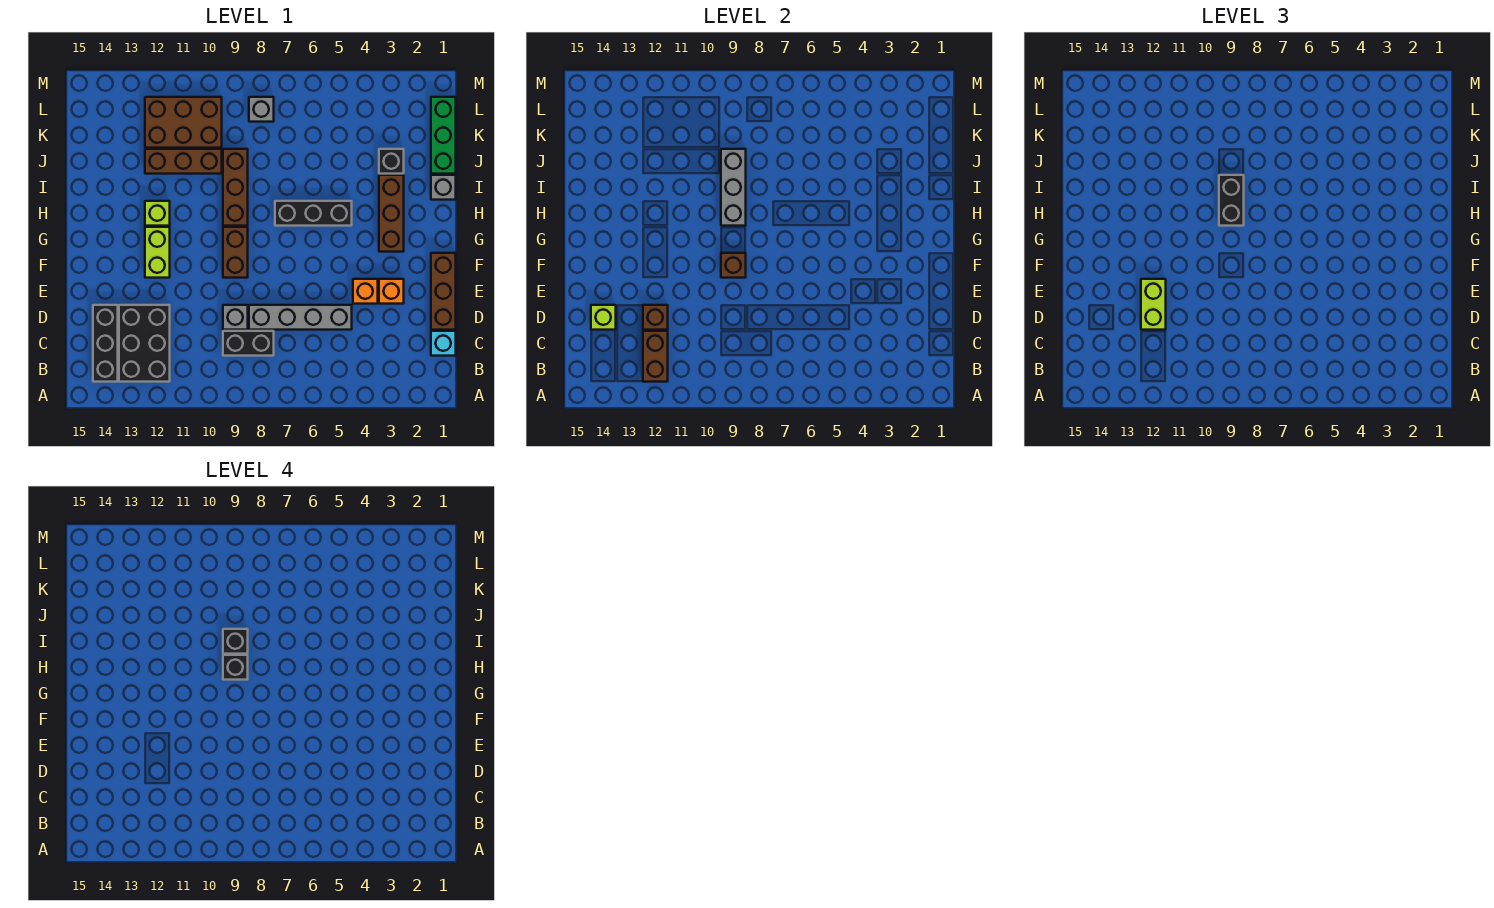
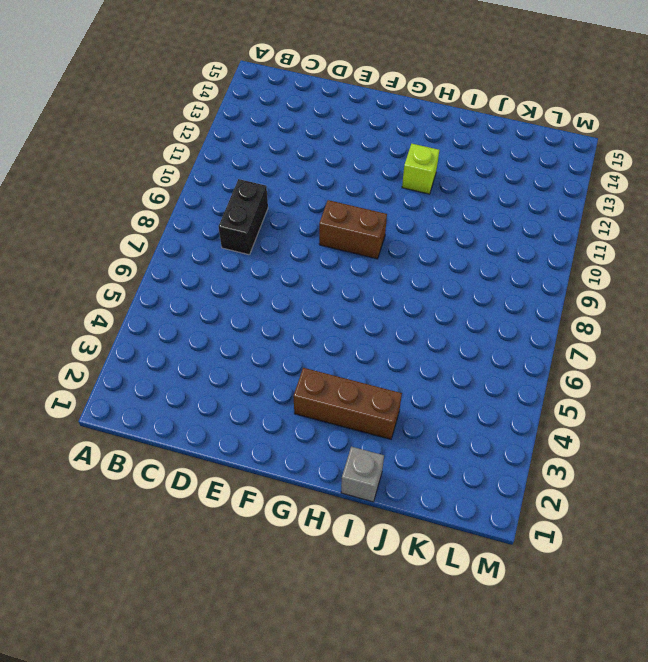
none -> black 2x3 brick [119,305,170,382]
none -> black 1x3 brick [93,305,118,382]
none -> cyan 1x1 brick [431,331,456,356]
none -> brown 1x3 brick [431,253,456,330]

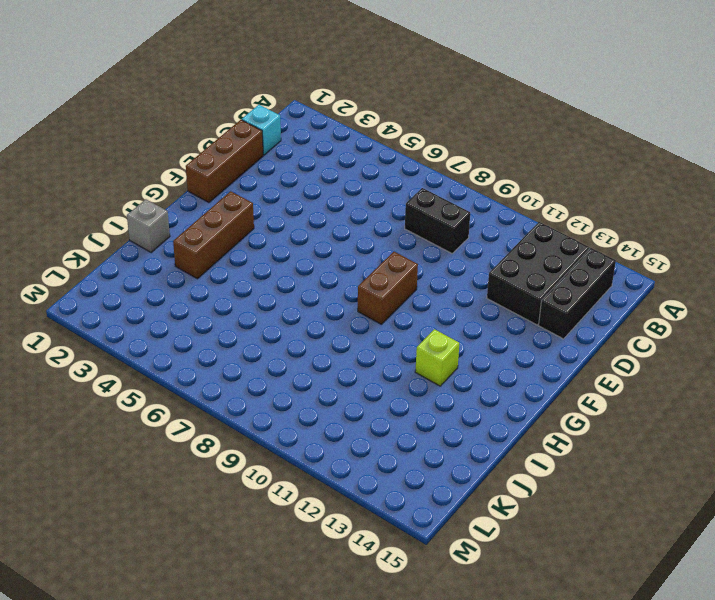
none -> grey 1x4 brick [249,305,352,330]
none -> grey 1x1 brick [223,305,248,330]
none -> orange 1x1 brick [379,279,404,304]
none -> orange 1x1 brick [353,279,378,304]

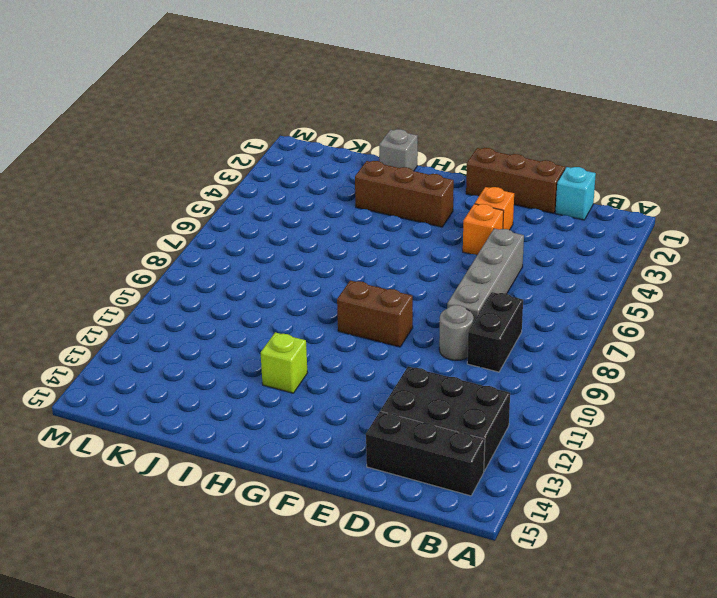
grey 1x1 round brick [439,305,474,361] -> grey 1x1 brick [223,305,248,330]
none -> lime 1x2 brick [145,227,170,278]
none -> black 1x3 brick [275,201,352,226]
none -> brown 1x3 brick [223,149,248,226]
none -> green 1x3 brick [431,97,456,174]

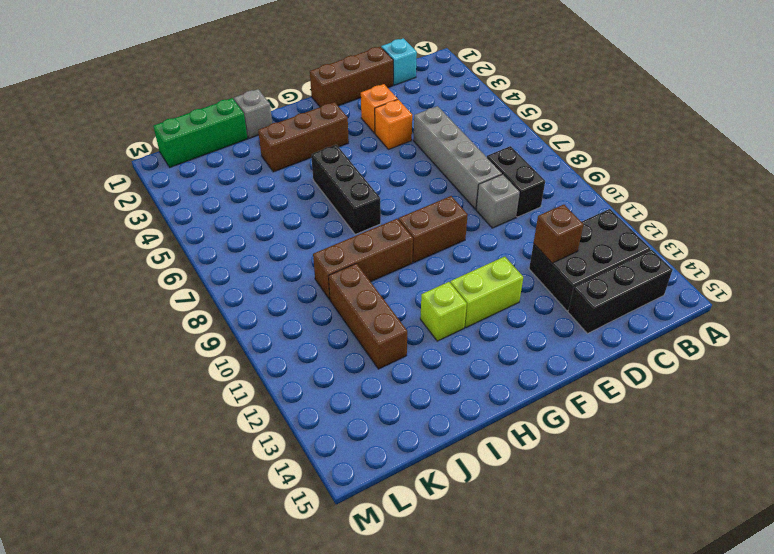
none -> black 1x1 brick [379,149,404,174]
none -> brown 2x3 brick [145,97,222,148]
none -> grey 1x1 brick [249,97,274,122]
none -> brown 1x2 brick [643,331,668,382]

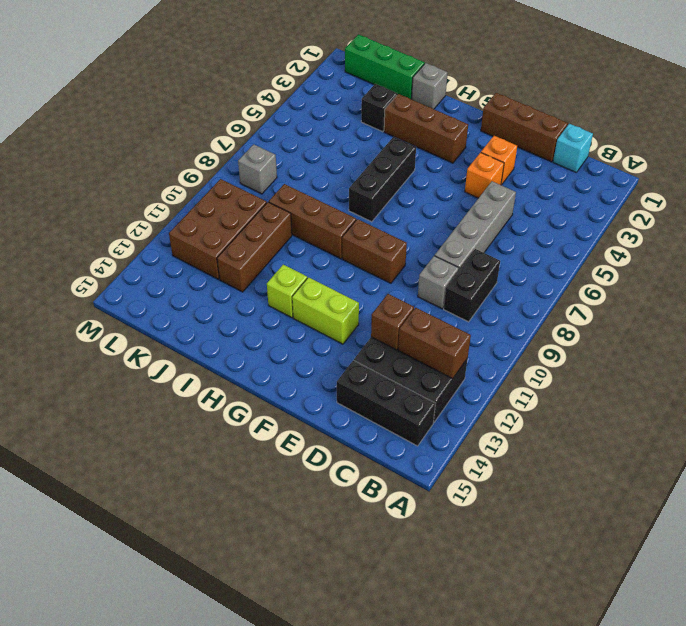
none -> lime 1x1 brick [591,305,616,330]
none -> brown 1x1 brick [721,253,746,278]
none -> grey 1x3 brick [721,149,746,226]
none -> lime 1x2 brick [1141,279,1166,330]

